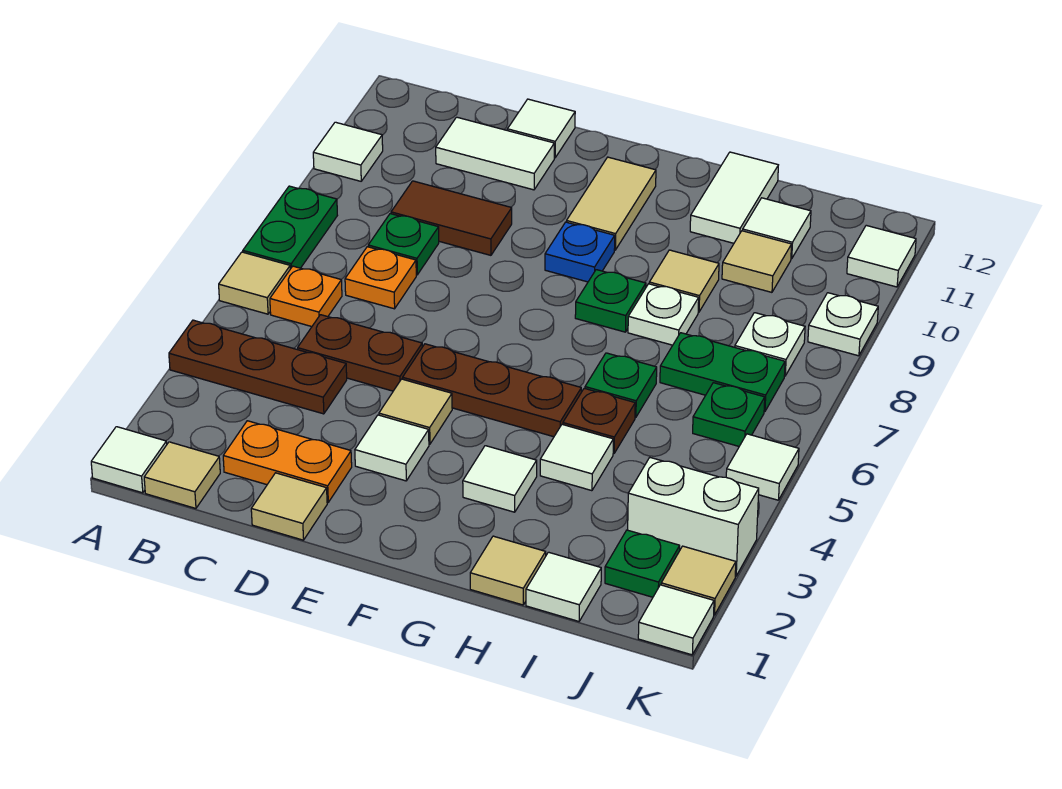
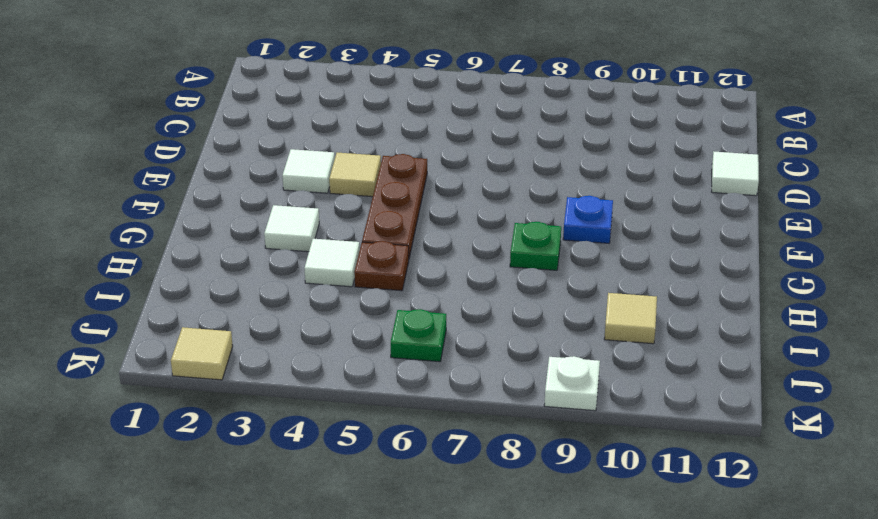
none -> white 1x1 tile [91,427,167,493]
none -> brown 1x3 plate [169,320,347,414]
none -> tan 1x1 tile [219,252,290,314]
none -> green 1x2 plate [243,186,337,269]

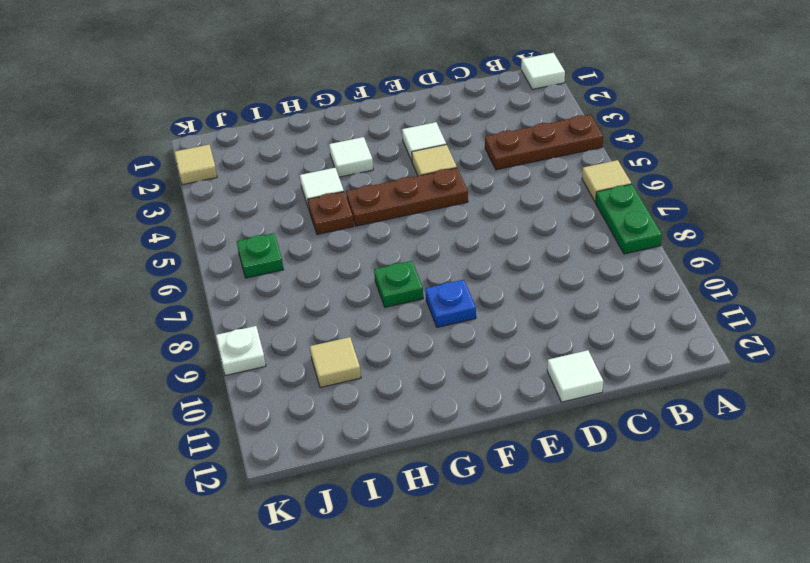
none -> white 1x1 tile [313,122,383,181]
none -> tan 1x1 tile [144,442,220,508]
none -> orange 1x1 plate [270,266,342,327]
none -> orange 1x2 plate [223,421,352,502]

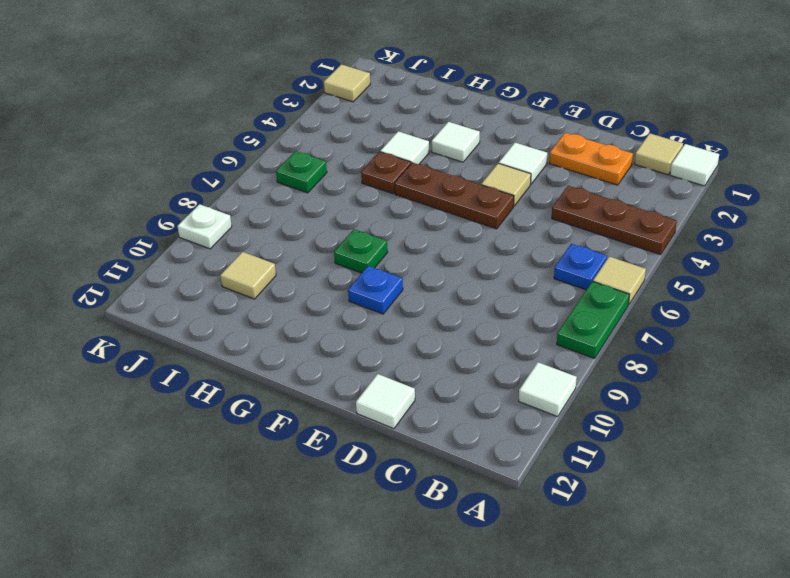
blue 1x1 plate [554,244,607,290] -> orange 1x1 plate [270,266,342,327]
none -> brown 1x2 plate [298,315,422,391]
none -> orange 1x1 plate [345,247,416,309]
none -> green 1x1 plate [368,214,439,275]
none -> brown 1x2 tile [391,181,512,255]

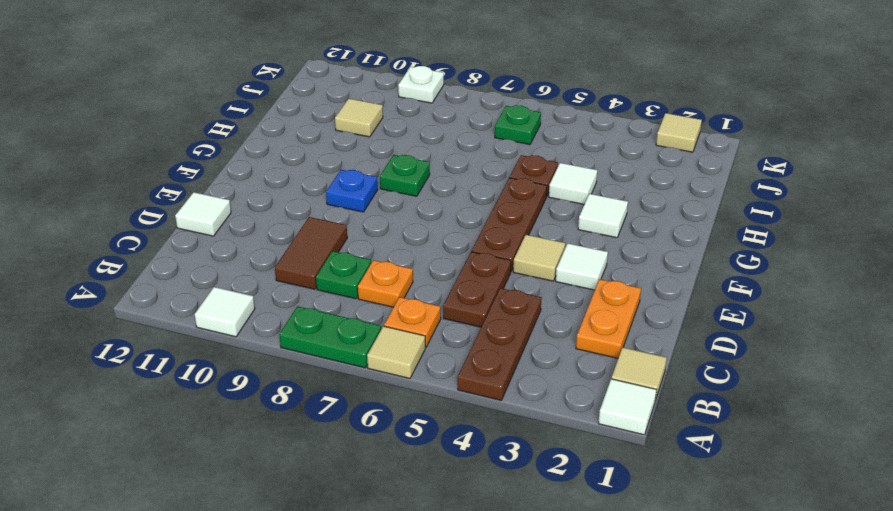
none -> white 1x2 tile [436,117,554,190]
none -> tan 1x1 tile [251,473,327,540]
none -> tan 1x2 tile [567,157,656,250]
none -> tan 1x1 tile [470,536,546,605]

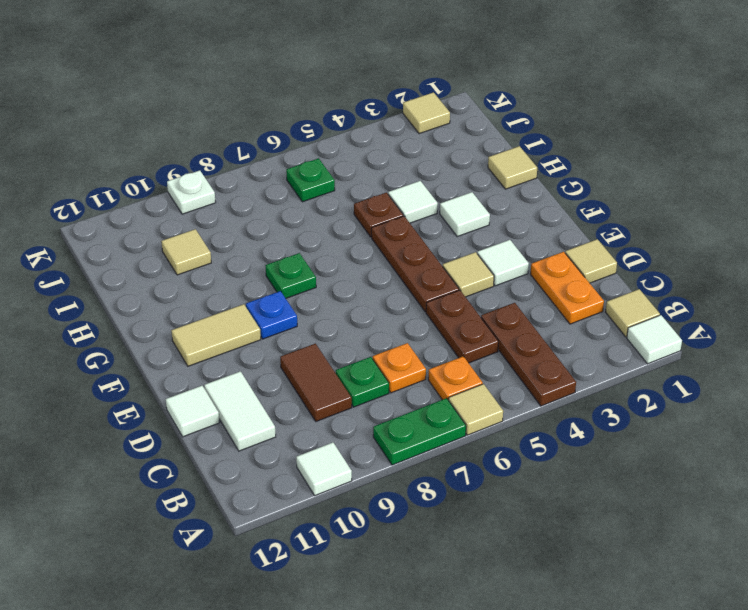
none -> green 1x1 plate [585,353,657,417]
none -> white 1x1 plate [628,284,699,345]
none -> tan 1x1 tile [649,250,719,312]
none -> white 1x2 tile [690,152,778,243]

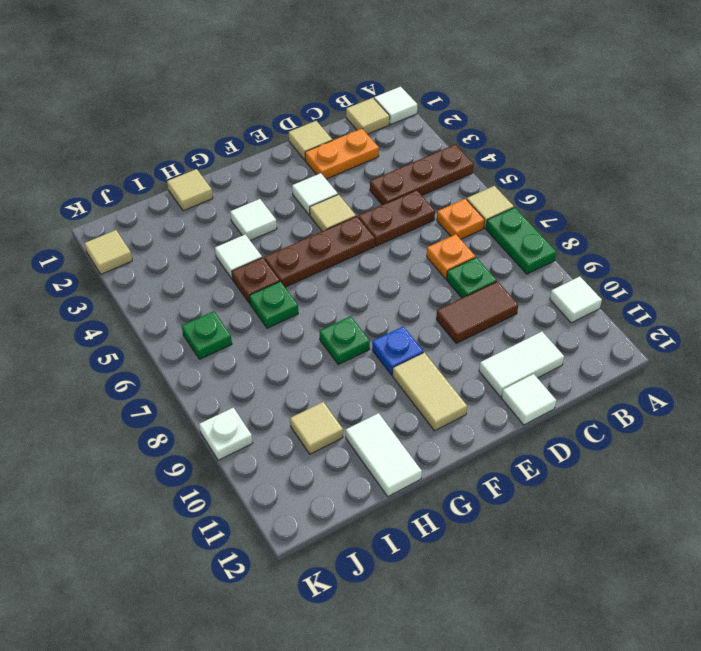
none -> white 1x1 plate [628,284,699,345]
none -> tan 1x1 tile [649,250,719,312]
none -> white 1x1 tile [526,552,601,621]
none -> green 1x2 plate [660,333,785,412]

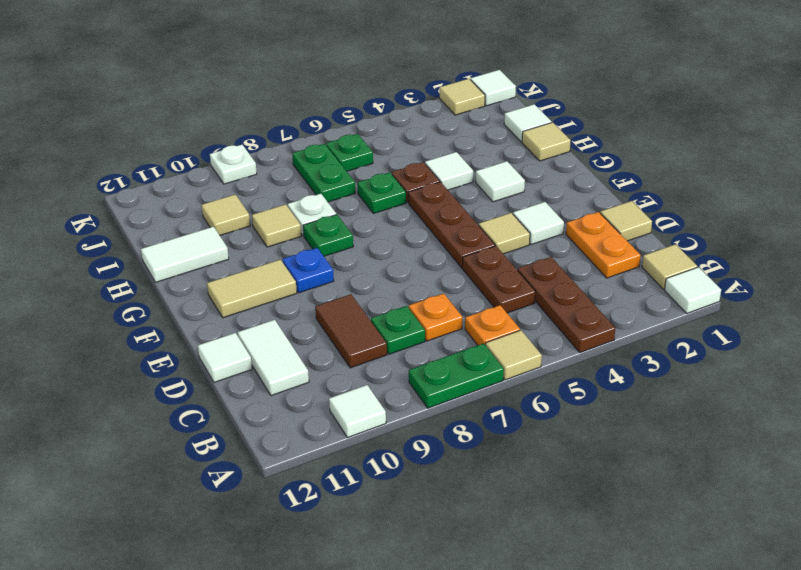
none -> white 1x1 tile [743,198,811,259]
none -> green 1x1 plate [605,530,680,597]
none -> white 1x2 brick [628,458,759,576]
none -> white 1x1 plate [735,313,805,376]

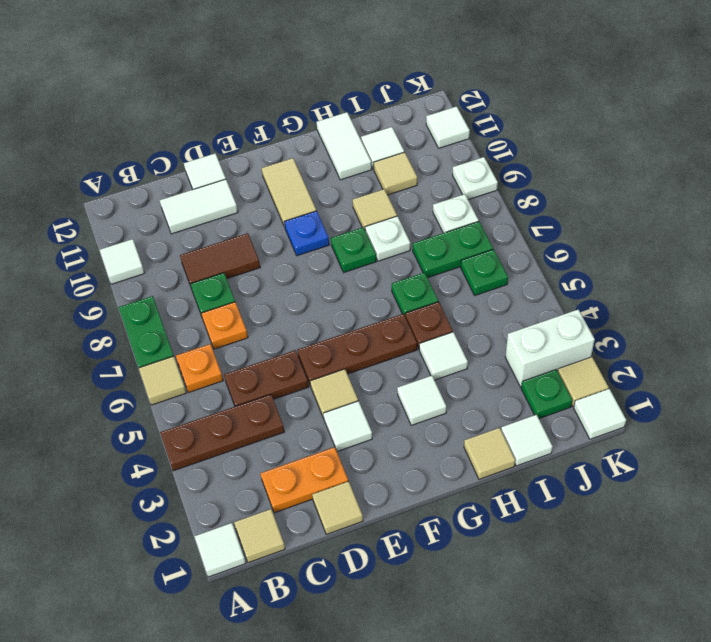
none -> white 1x1 tile [726,434,799,500]

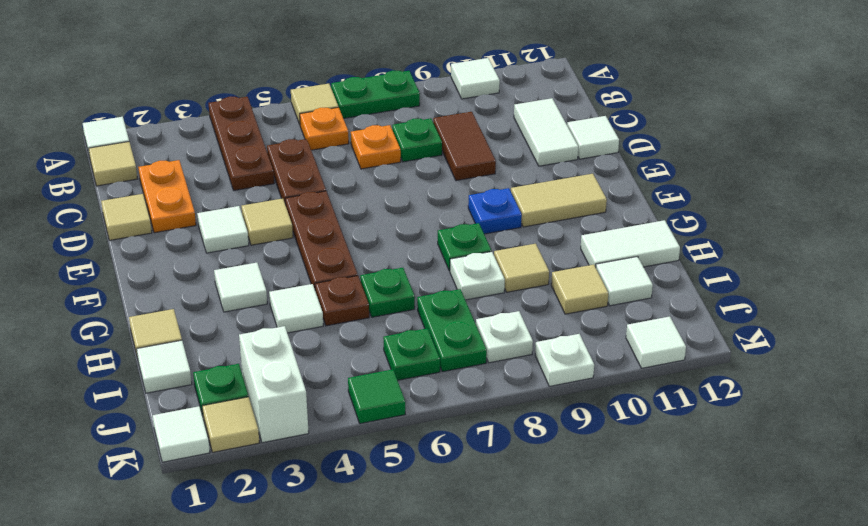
green 1x1 tile [348,369,405,424] -> white 1x1 tile [726,434,799,500]

